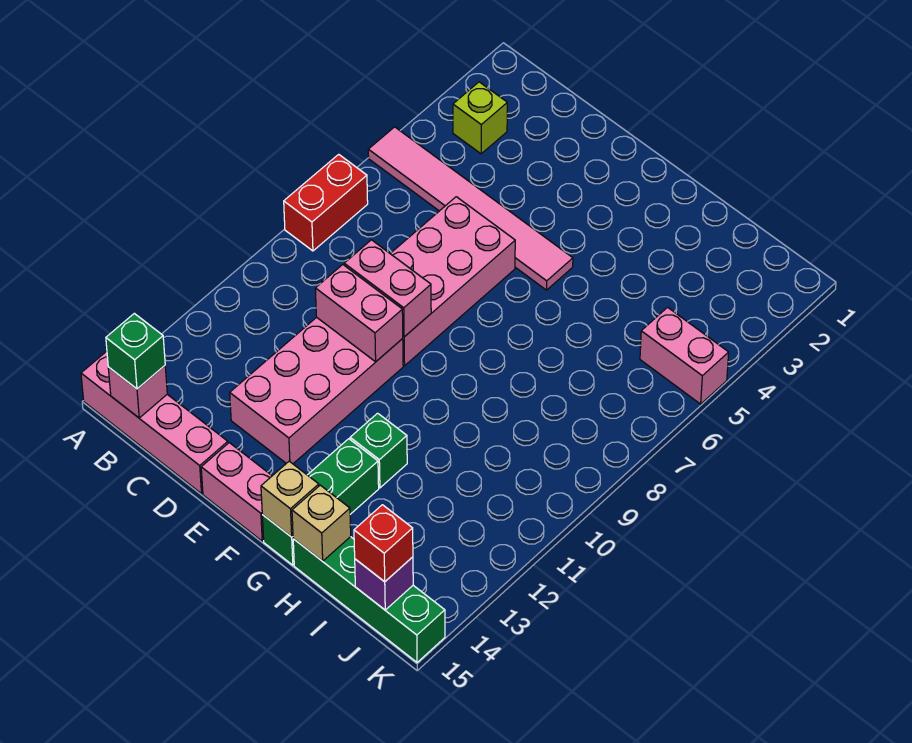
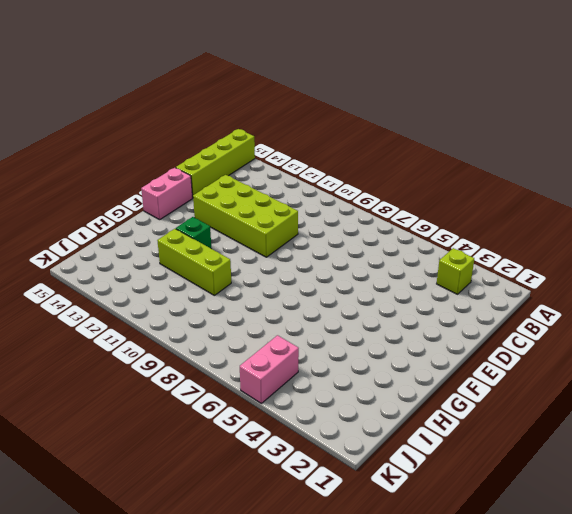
lime 1x4 brick [176,129,255,197] -> pink 1x4 brick [81,351,228,494]
lime 2x4 brick [193,175,298,257] -> pink 2x4 brick [230,317,403,464]
lime 1x3 brick [157,229,231,295] -> none
none -> pink 1x6 tile [368,127,573,290]
none -> red 1x2 brick [284,154,368,251]
none -> pink 2x4 brick [390,197,515,366]

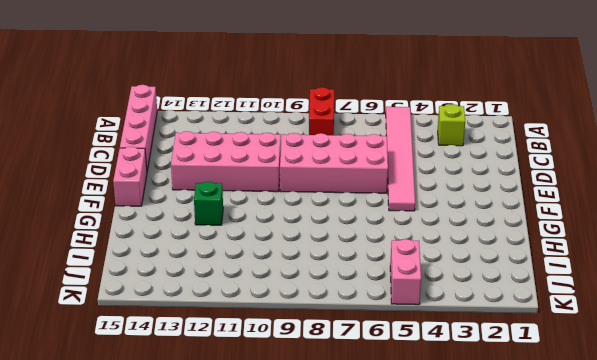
red 1x2 brick [309,87,334,135] -> red 1x2 brick turned to [284,154,368,251]
none -> green 1x3 brick [262,439,379,565]
none -> green 1x4 brick [293,537,445,662]
none -> pink 1x1 brick [108,366,167,418]

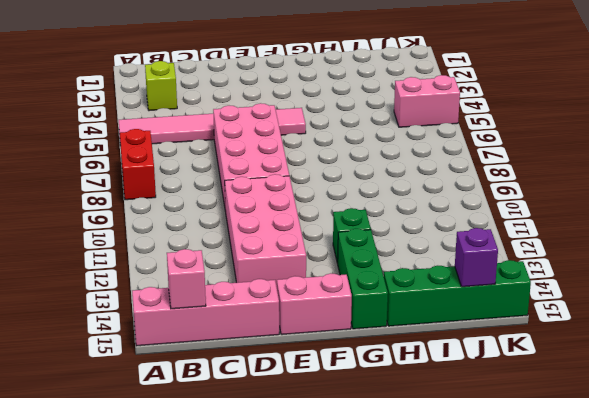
none -> pink 1x2 brick [344,240,431,337]
none -> pink 1x2 brick [315,265,403,362]
none -> tan 1x1 brick [261,461,319,537]

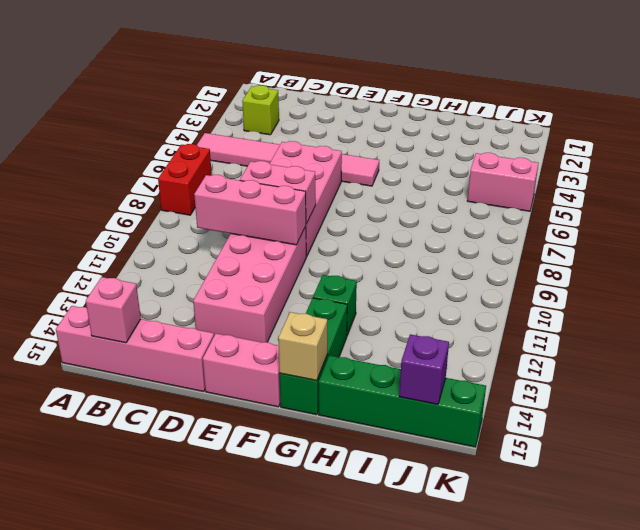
pink 1x3 brick [194,175,306,245] -> pink 1x2 brick [315,265,403,362]
none -> tan 1x1 brick [292,485,351,561]
none -> green 1x1 brick [106,313,165,389]
none -> red 1x1 brick [354,505,413,582]

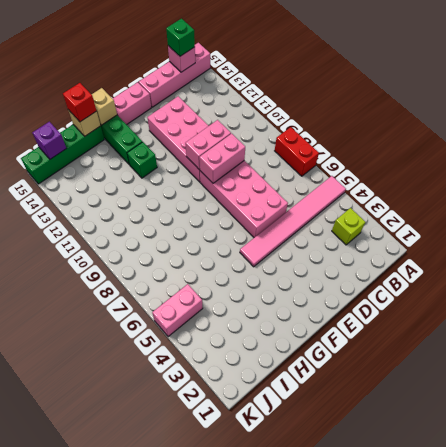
red 1x1 brick [63,83,96,122] -> red 1x1 brick moved to [354,505,413,582]

